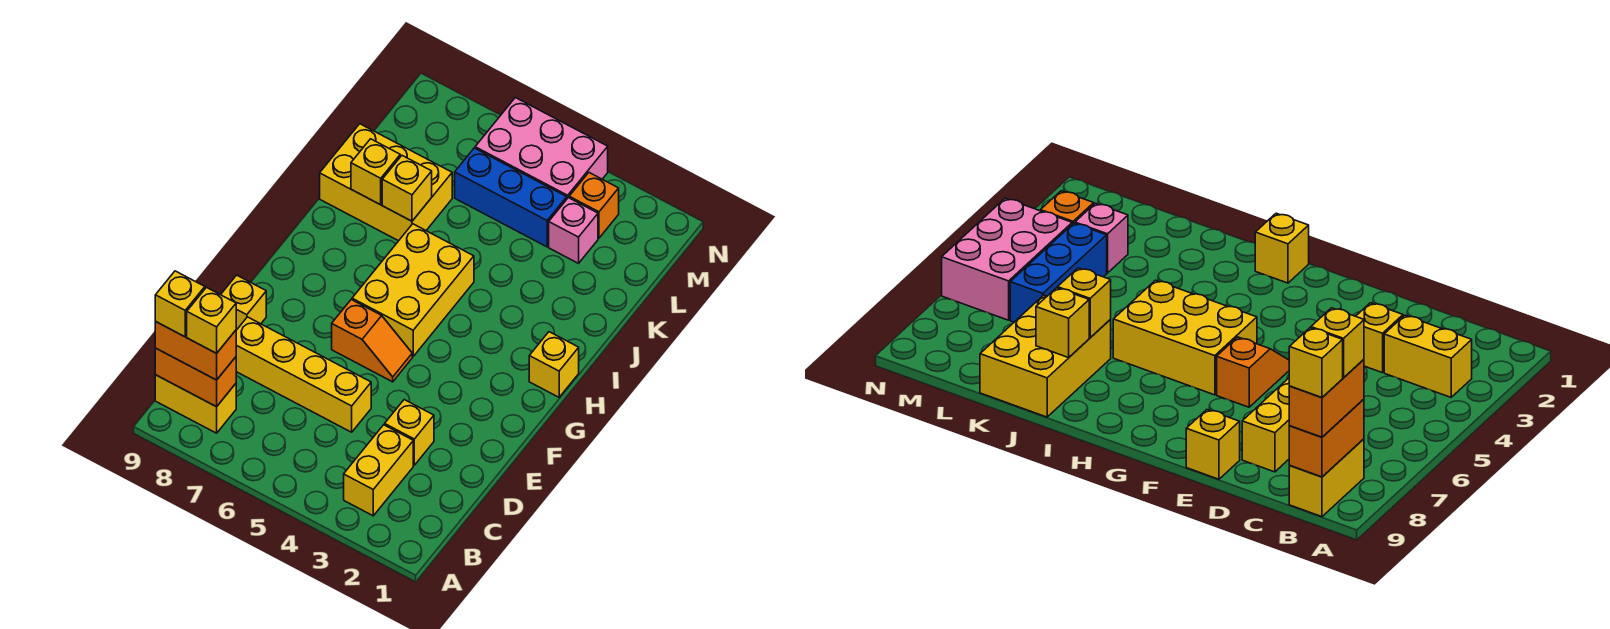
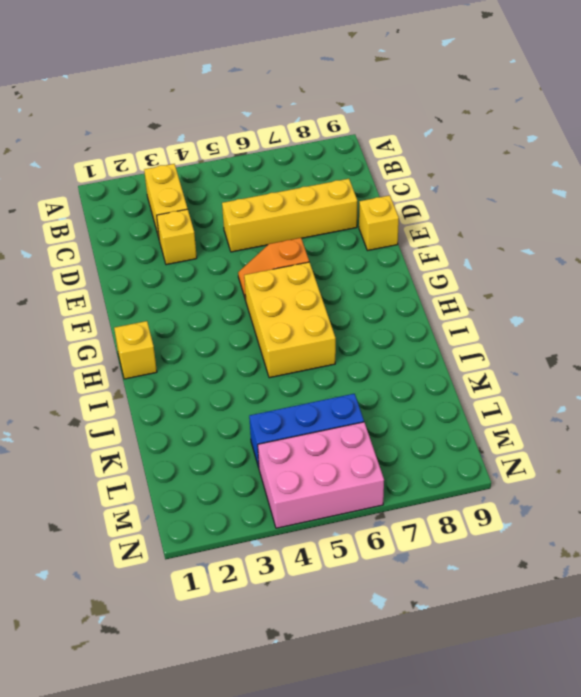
none -> yellow 1x2 brick [155,375,236,433]
none -> yellow 2x3 brick [320,124,452,241]
none -> pink 1x1 brick [549,198,598,263]

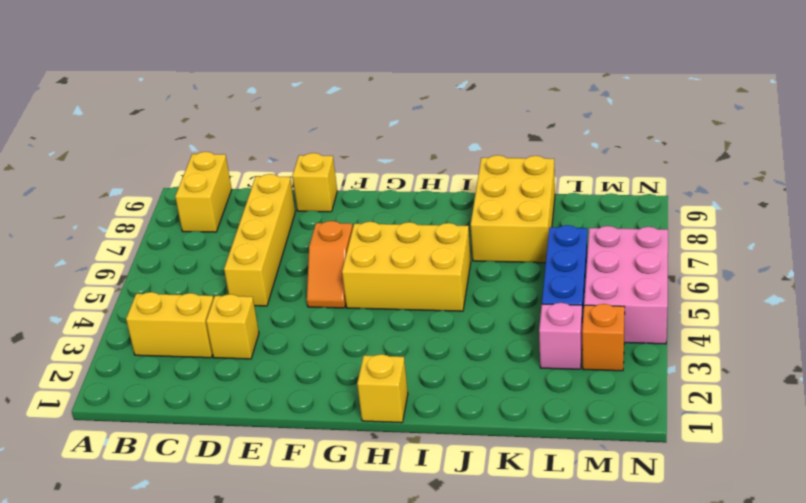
none -> orange 1x2 brick [155,348,236,407]
none -> yellow 1x1 brick [382,156,432,221]
none -> yellow 1x1 brick [351,139,400,205]

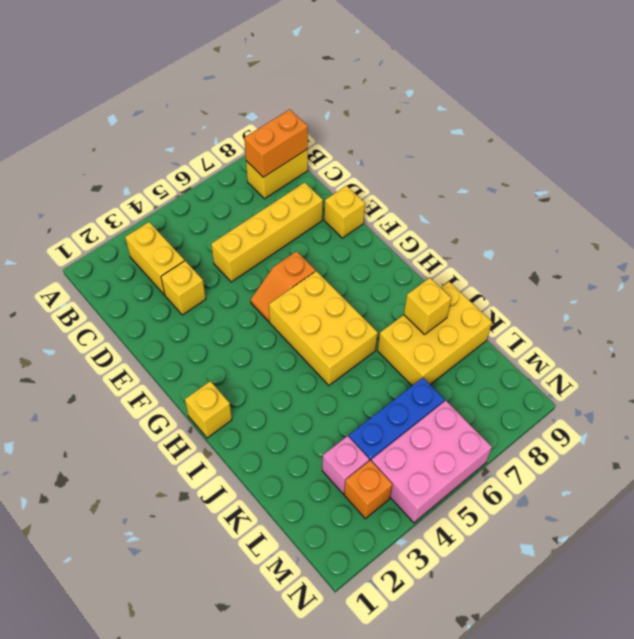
none -> yellow 1x1 brick [382,156,432,221]
none -> orange 1x2 brick [155,322,236,380]
none -> yellow 1x1 brick [187,288,236,353]

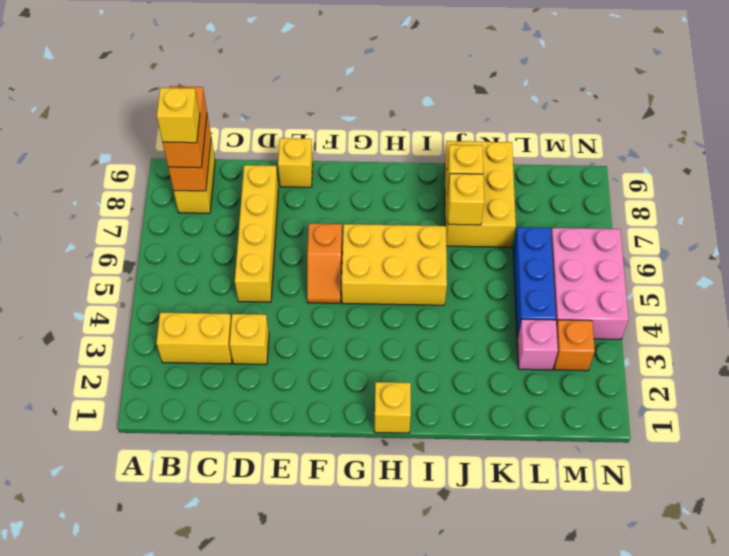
none -> yellow 1x1 brick [155,271,205,337]

